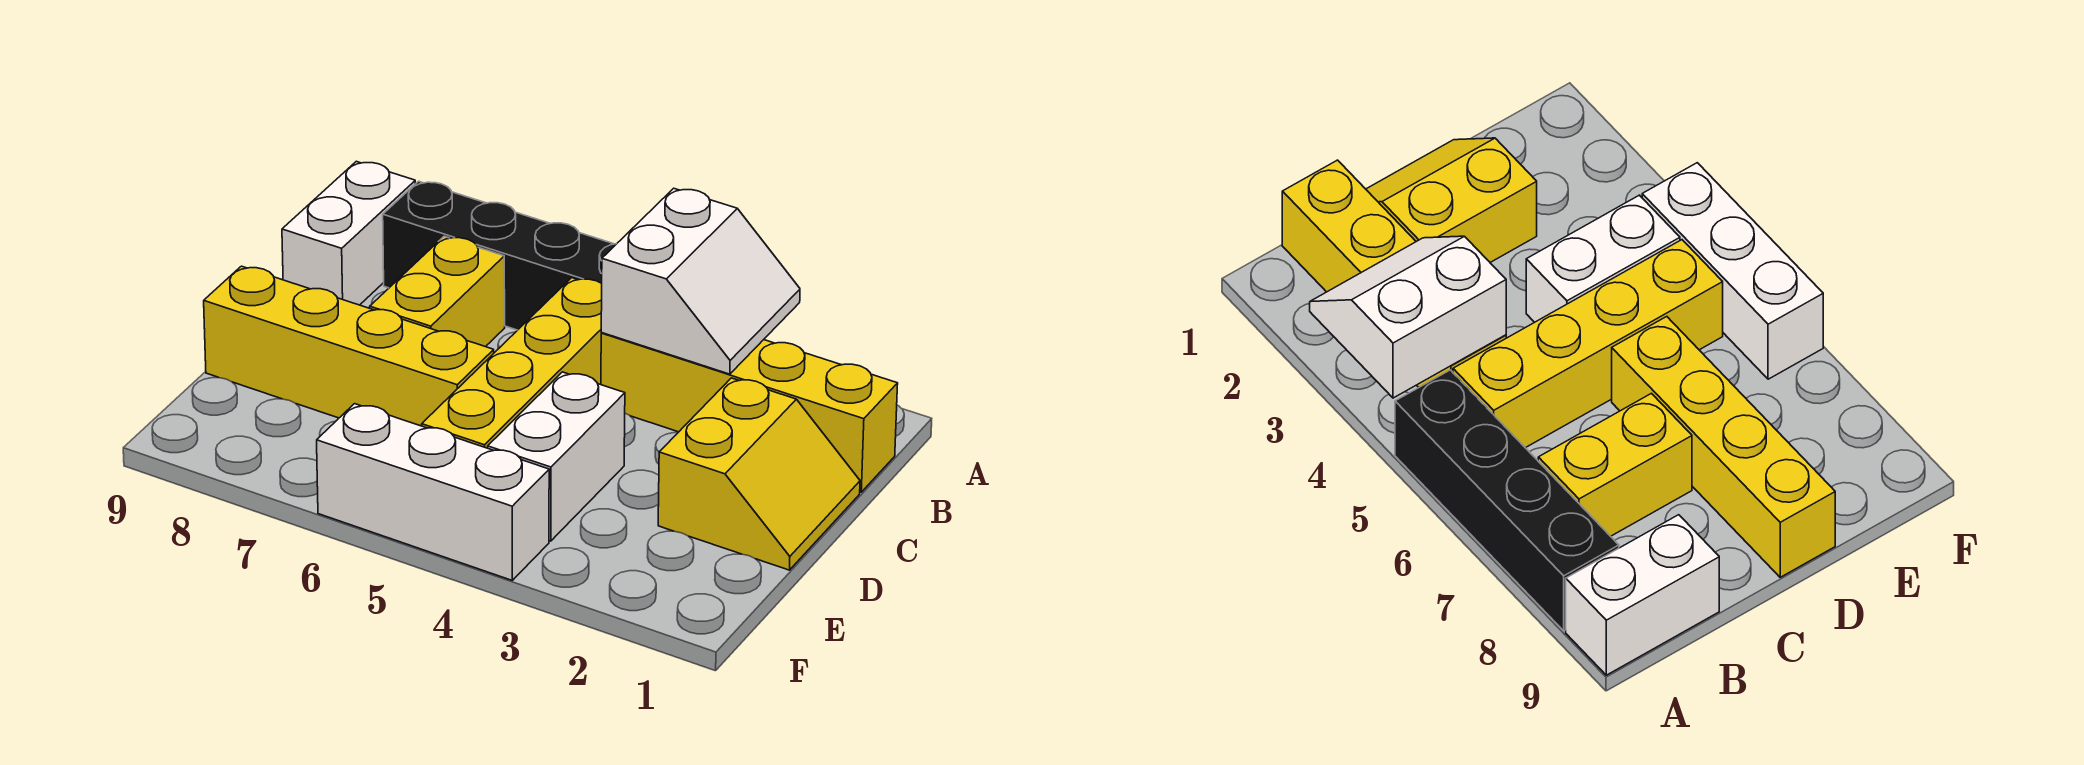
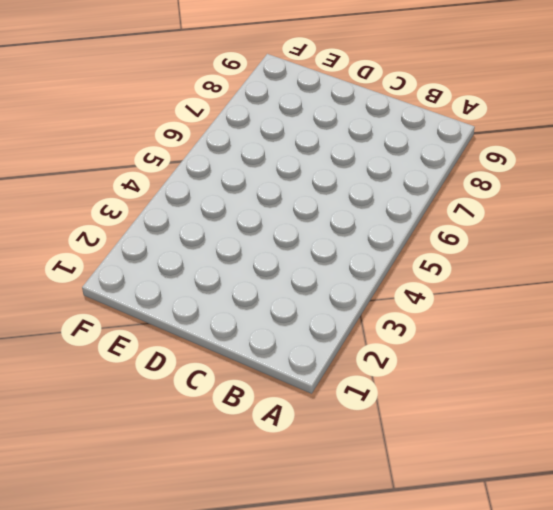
none -> black 1x4 brick [383,181,616,330]
none -> white 1x2 brick [282,161,415,305]

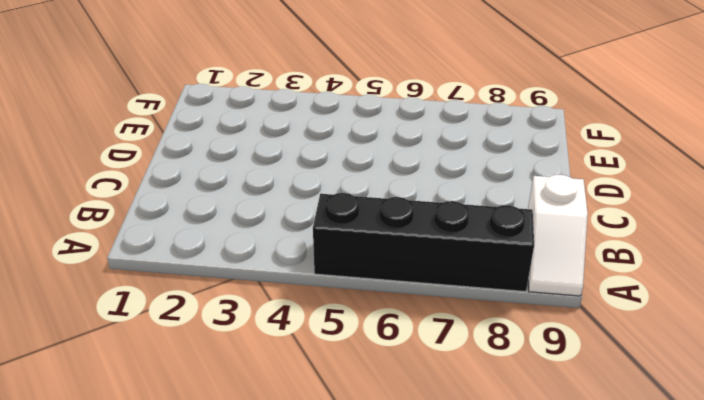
white 1x2 slope [528,175,588,296] -> white 1x2 brick [282,161,415,305]
none -> yellow 1x4 brick [601,333,898,492]
none -> yellow 1x4 brick [422,278,602,448]

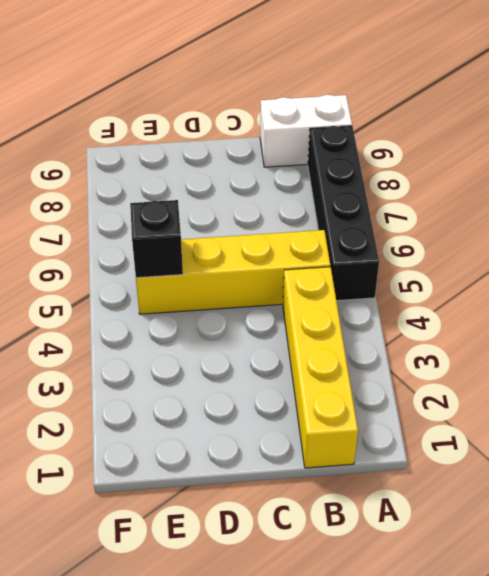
black 1x1 brick [130,200,183,278] -> none
none -> yellow 1x2 brick [370,236,505,347]
none -> yellow 2x2 slope [658,378,860,570]

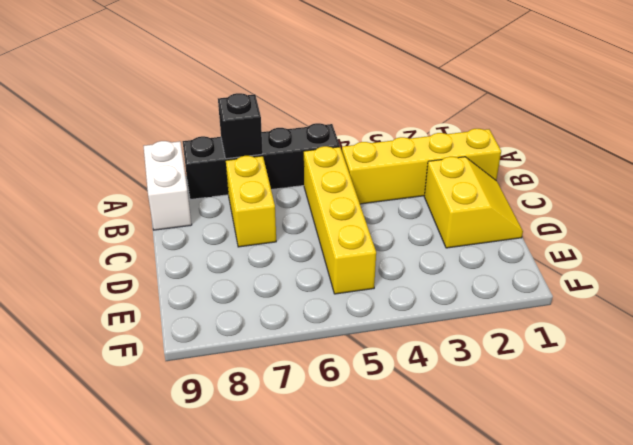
black 1x1 brick [218,93,263,159] -> none
none -> white 1x2 brick [488,372,625,541]
none -> yellow 1x4 brick [204,266,494,426]

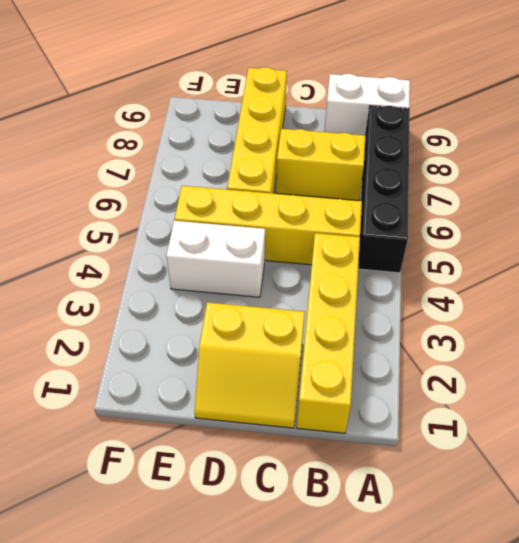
none -> white 1x3 brick [317,404,549,580]
none -> white 2x2 slope [601,188,800,374]

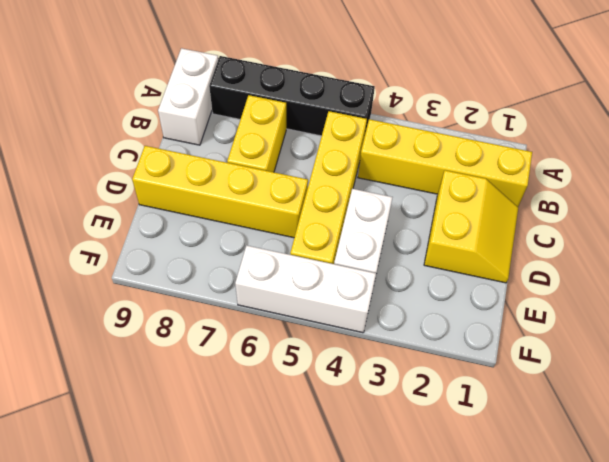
none -> white 2x2 slope [601,188,800,374]

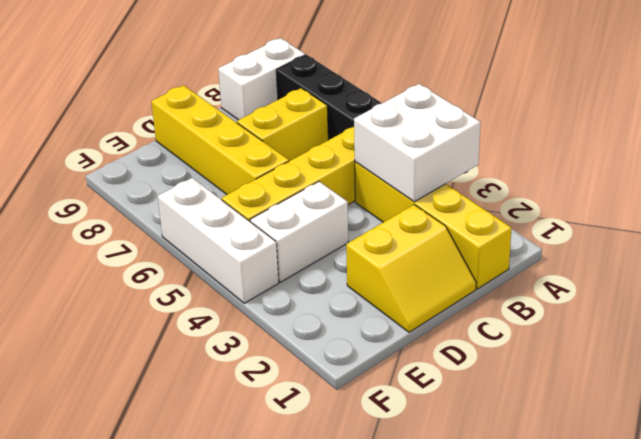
white 2x2 brick [354,84,480,202] -> white 2x2 slope [601,188,800,374]

